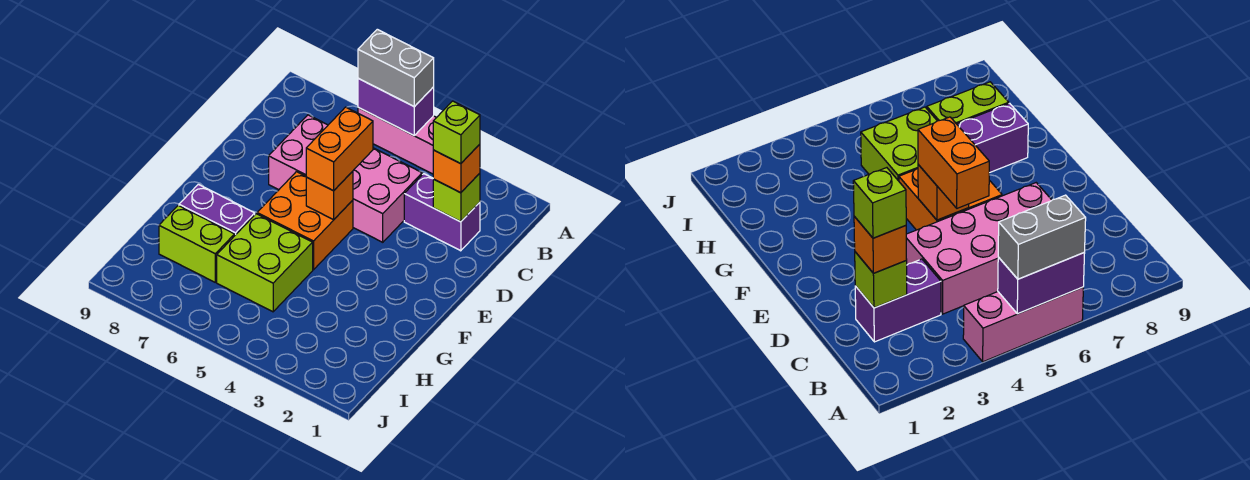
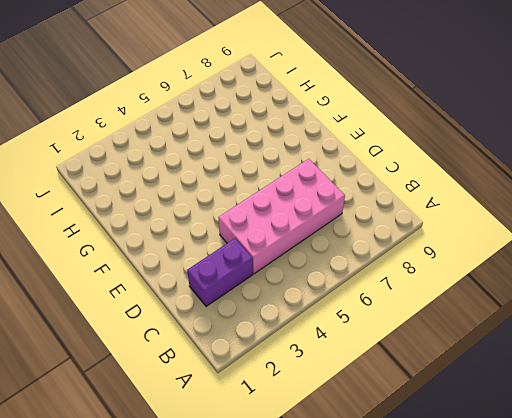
none -> pink 1x3 brick [358,108,437,174]
none -> orange 2x2 brick [257,172,353,270]
none -> lime 2x2 brick [217,214,313,312]

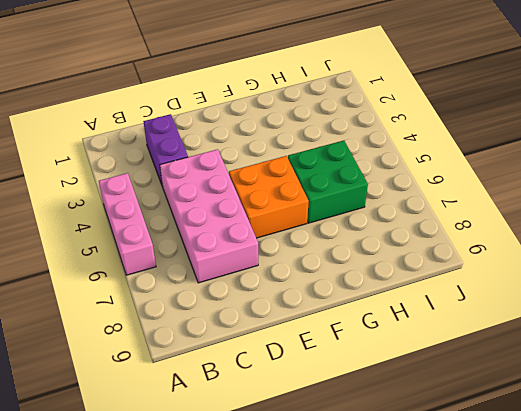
green 2x2 brick [288,140,368,223] -> lime 2x2 brick [217,214,313,312]
none -> purple 1x2 brick [179,184,255,235]
none -> lime 1x2 brick [159,205,235,282]
none -> purple 1x2 brick [358,78,434,135]

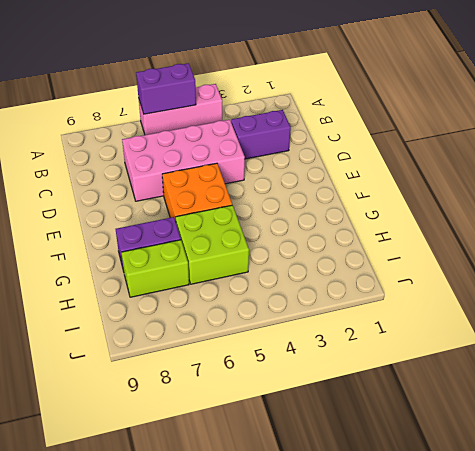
none -> lime 1x1 brick [433,173,480,222]
none -> orange 1x1 brick [306,171,353,220]
none -> grey 1x2 brick [358,29,434,107]

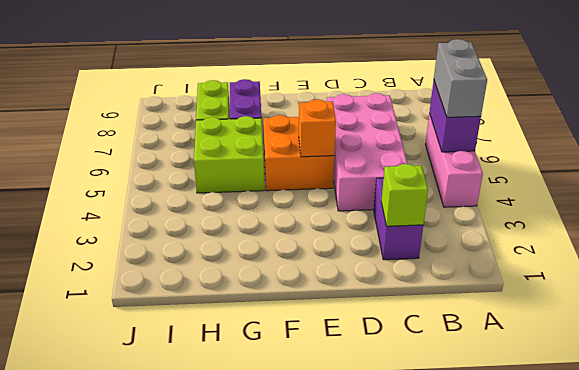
none -> orange 1x1 brick [433,144,480,193]
none -> orange 1x2 brick [306,107,373,191]
none -> lime 1x1 brick [433,101,480,164]

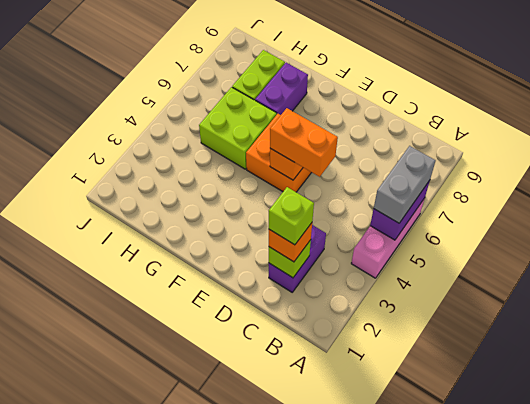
none -> pink 2x4 brick [269,115,422,242]

